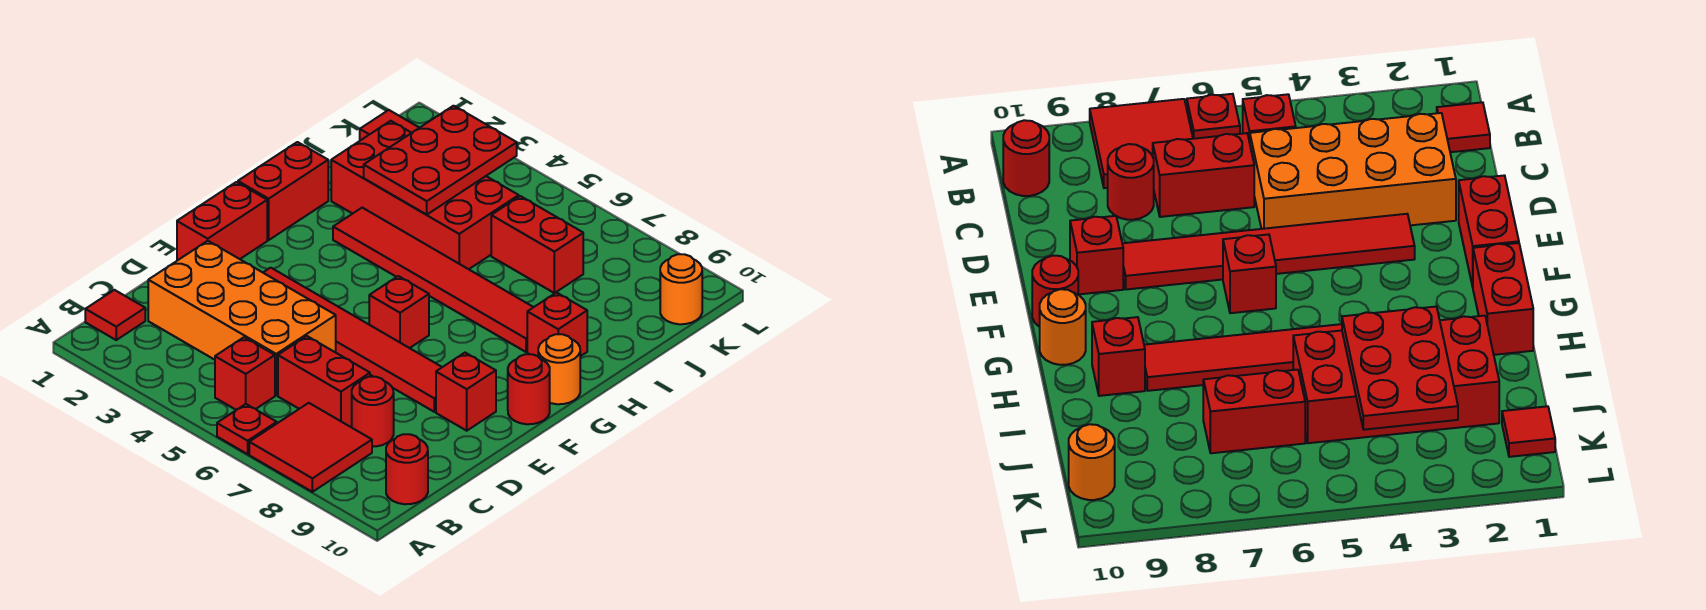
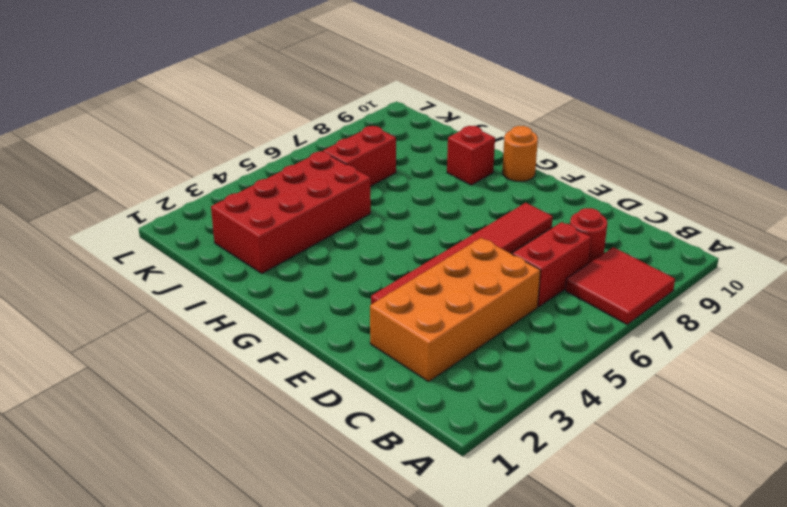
none -> red 1x1 plate [217,404,277,454]
none -> red 1x1 tile [85,290,145,340]
none -> red 1x1 brick [215,337,275,410]

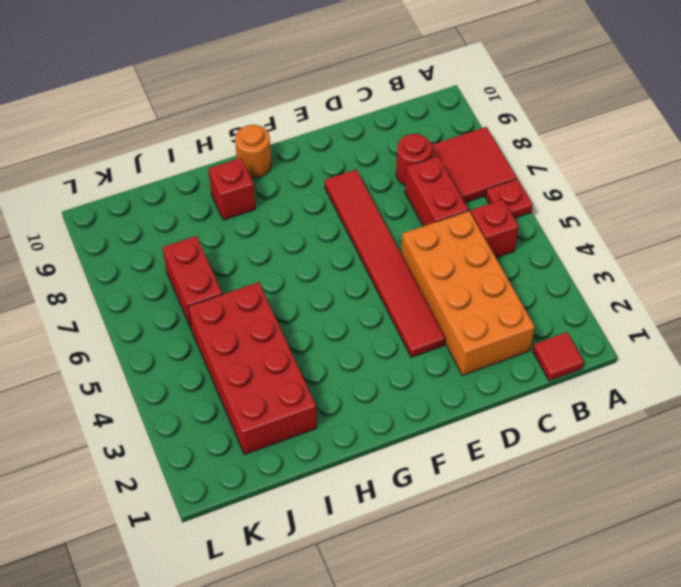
none -> red 1x1 round brick [386,434,428,504]
none -> red 1x2 brick [177,182,267,261]
none -> red 1x1 brick [436,353,496,431]

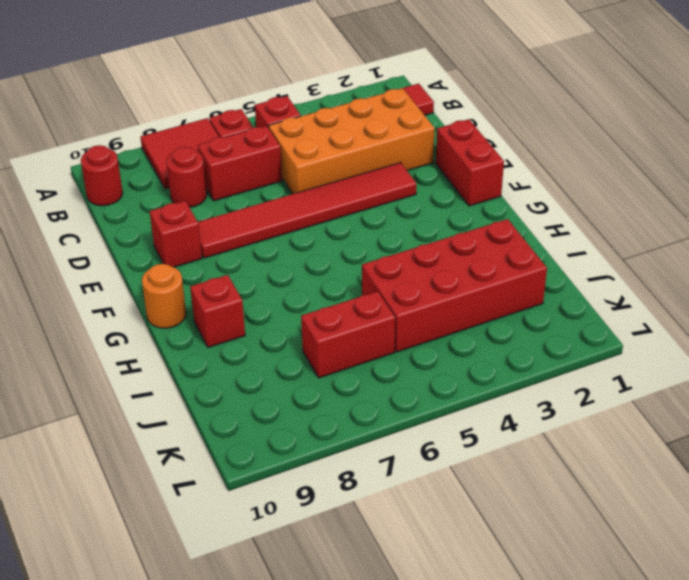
none -> red 1x1 brick [369,276,429,348]
none -> red 1x1 round brick [508,354,550,424]
none -> red 1x2 brick [238,142,328,240]

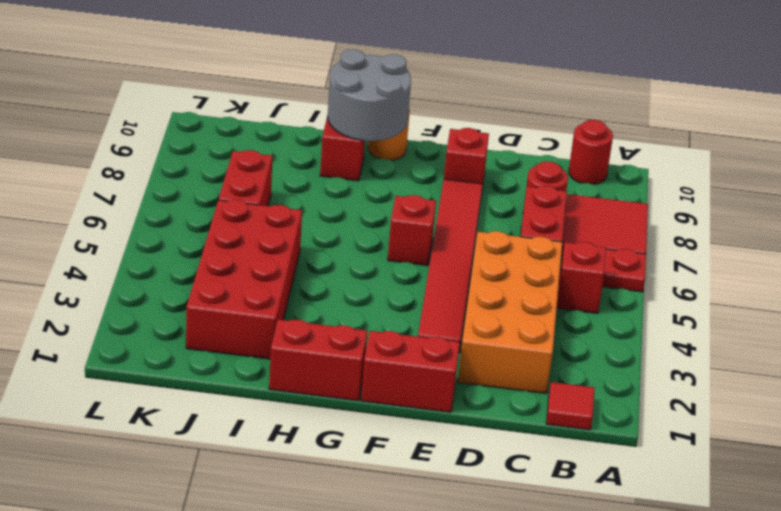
grey 2x2 round brick [328,50,411,141] -> none
none -> red 1x1 round brick [508,354,550,424]
none -> red 1x6 tile [333,208,533,352]
none -> red 1x1 tile [360,110,419,140]

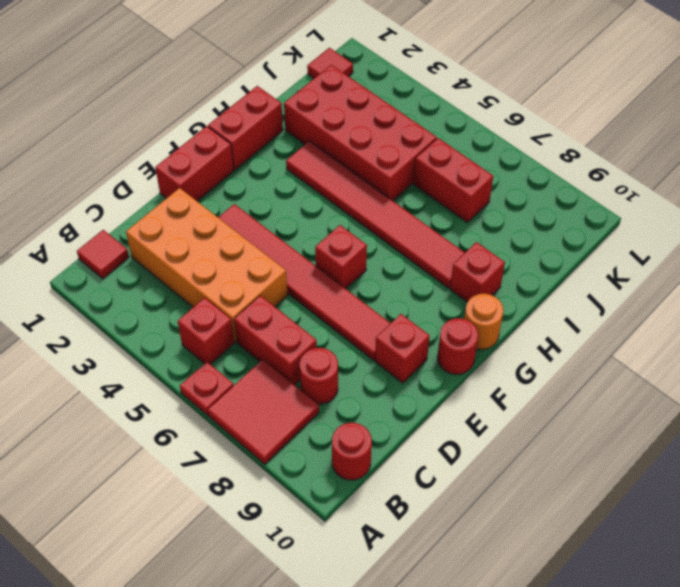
none -> orange 1x1 round brick [660,254,702,324]
none -> red 2x3 plate [364,106,517,215]

